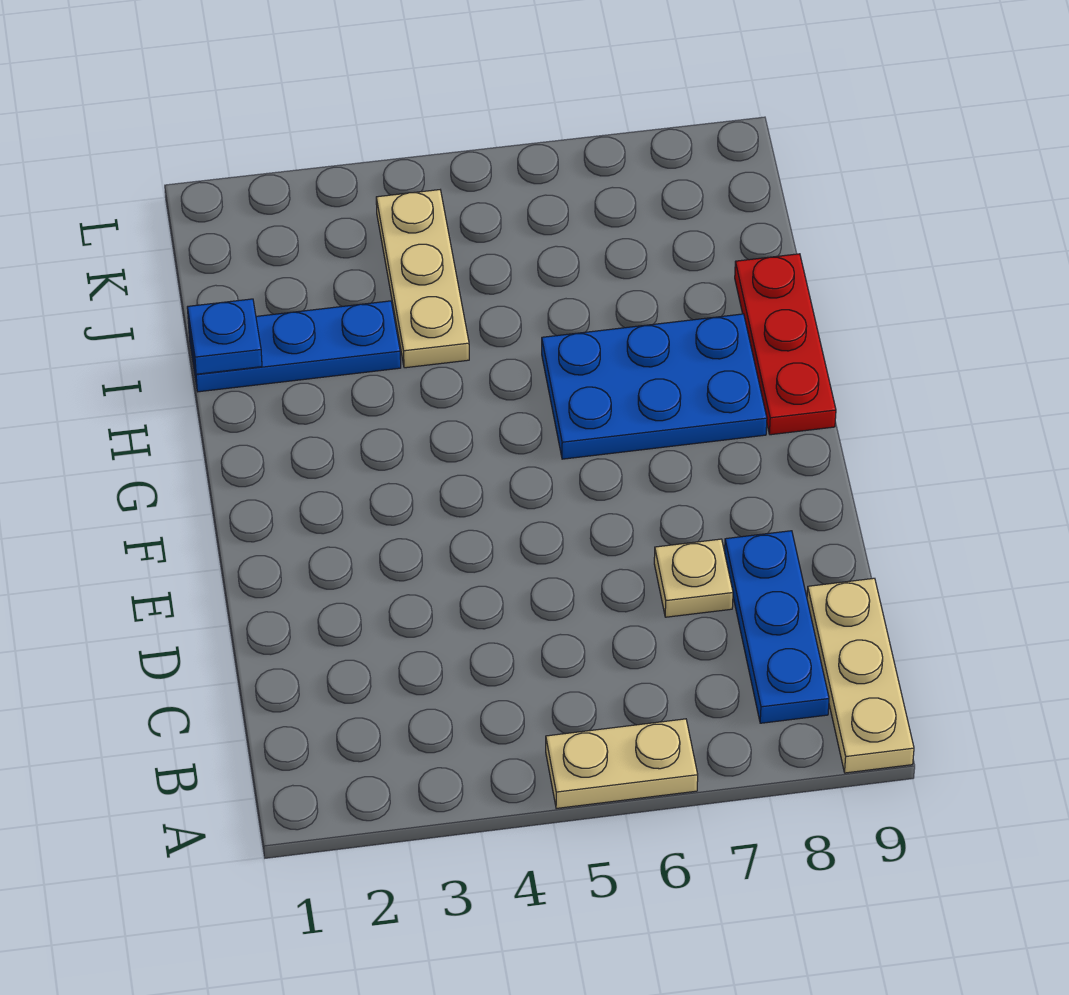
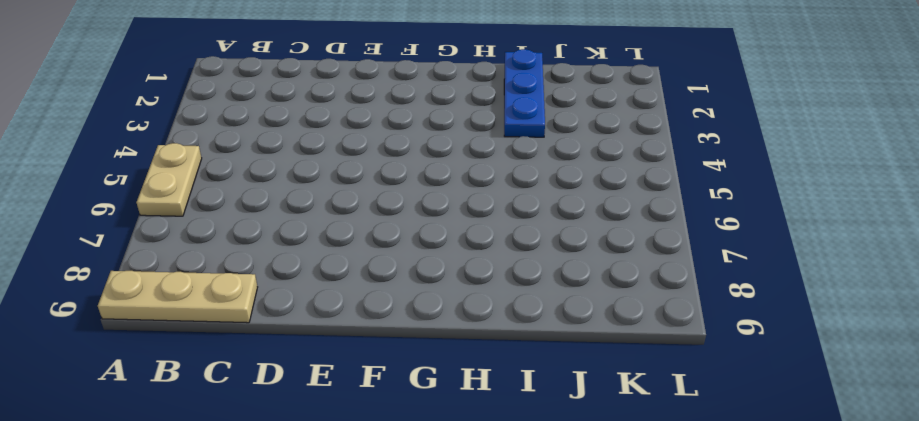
none -> blue 1x3 plate [725,531,829,723]
none -> tan 1x1 plate [654,539,733,617]

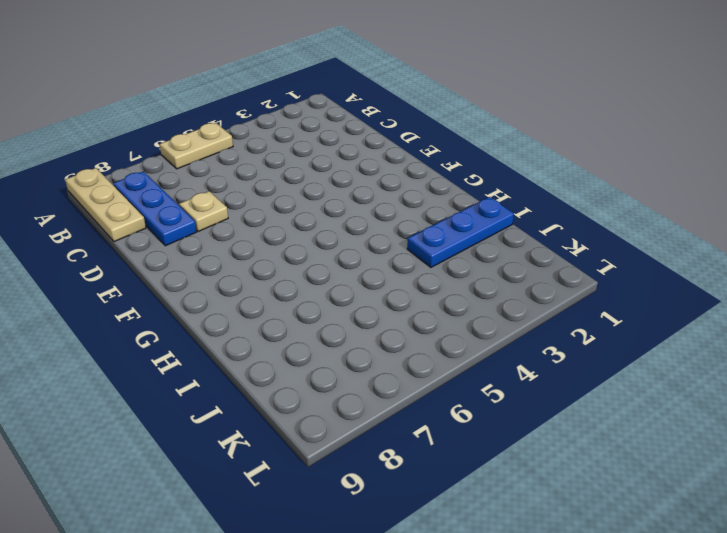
none -> blue 2x3 plate [542,314,767,459]
none -> red 1x3 plate [735,254,836,435]

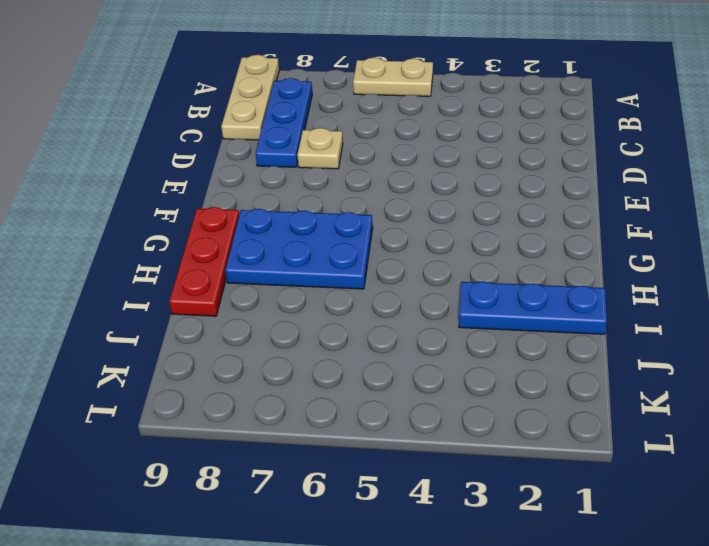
none -> tan 1x3 plate [376,190,469,368]
none -> blue 1x1 plate [187,299,262,374]

